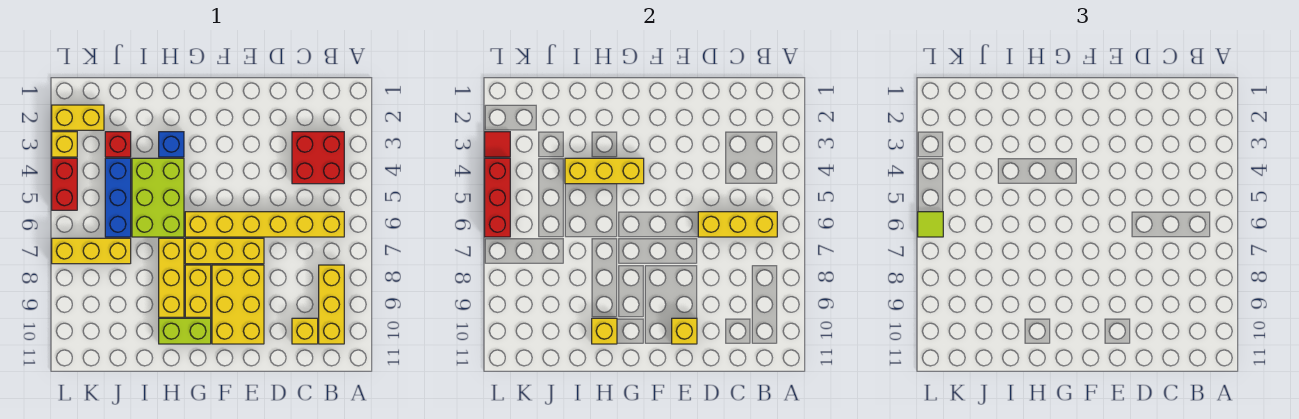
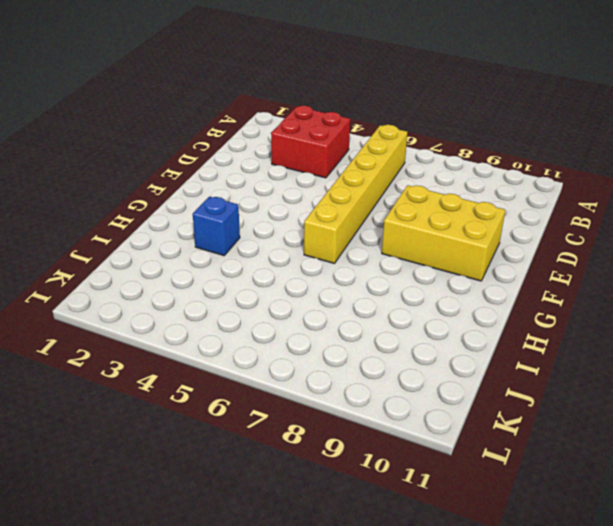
none -> yellow 1x3 brick [319,265,344,344]
none -> yellow 1x1 brick [292,318,318,344]
none -> yellow 1x3 brick [185,238,264,264]

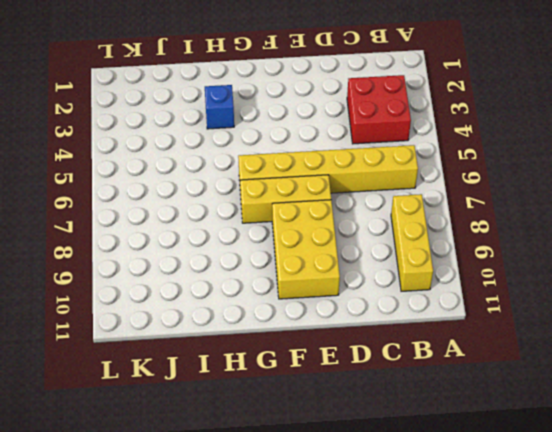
none -> yellow 1x1 brick [292,318,318,344]
none -> yellow 1x2 brick [185,265,211,317]
none -> lime 1x2 brick [159,318,211,344]

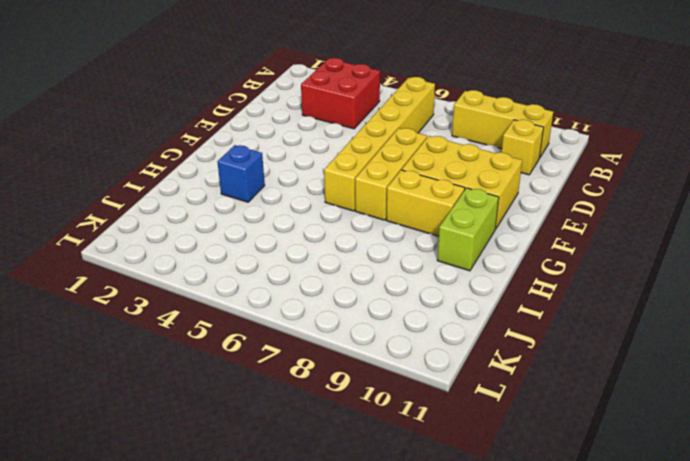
none -> lime 2x3 brick [132,158,184,237]
none -> yellow 1x3 brick [159,238,184,317]
none -> red 1x1 brick [105,132,131,157]

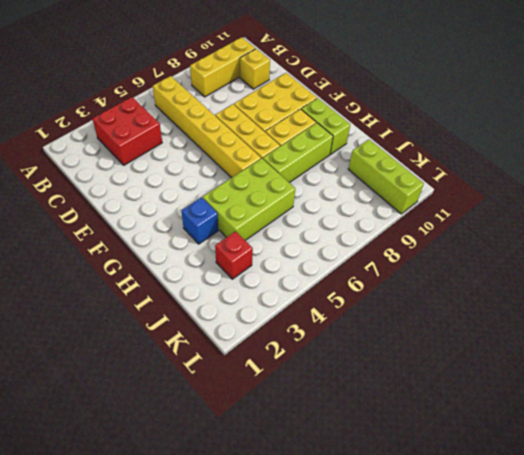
lime 1x3 brick [263,123,333,183] -> yellow 1x3 brick [159,238,184,317]
lime 1x3 brick [348,139,424,214] -> none
none -> blue 1x3 brick [105,158,131,237]
none -> yellow 1x3 brick [52,238,131,264]
none -> yellow 1x2 brick [52,105,104,130]

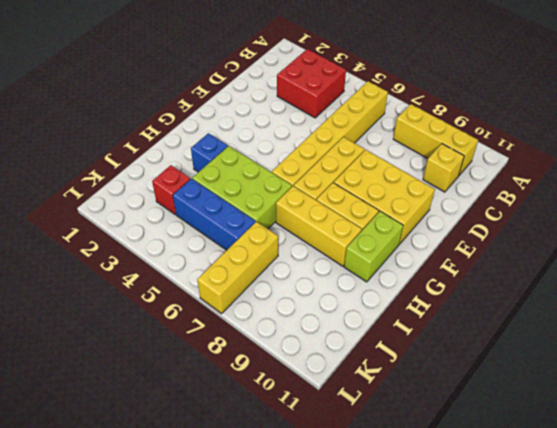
none -> yellow 1x2 brick [52,105,104,130]
none -> yellow 1x1 brick [52,132,77,157]
none -> red 1x2 brick [52,158,77,210]

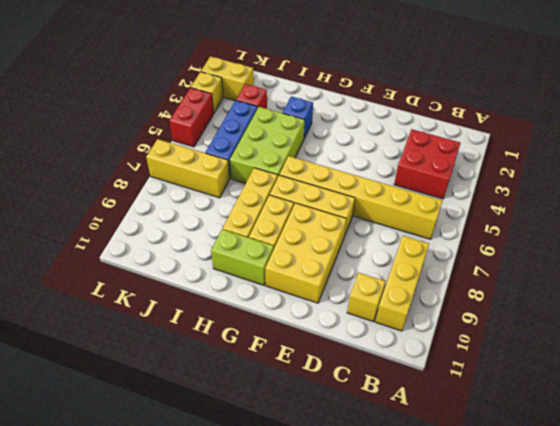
none -> yellow 1x3 brick [698,212,777,237]
none -> yellow 1x1 brick [672,318,697,344]
none -> yellow 1x3 brick [565,158,644,184]

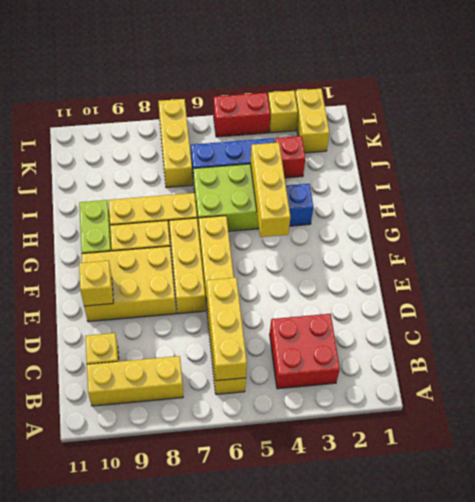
none -> yellow 1x1 brick [592,318,617,344]
none -> red 1x1 tile [485,132,510,157]
none -> red 1x3 brick [485,158,510,237]

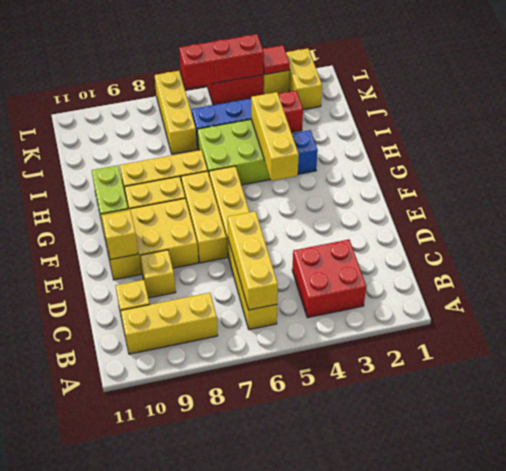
yellow 1x1 brick [140,250,176,298] -> yellow 1x1 brick moved to [592,318,617,344]
none -> lime 1x1 tile [918,212,943,237]

